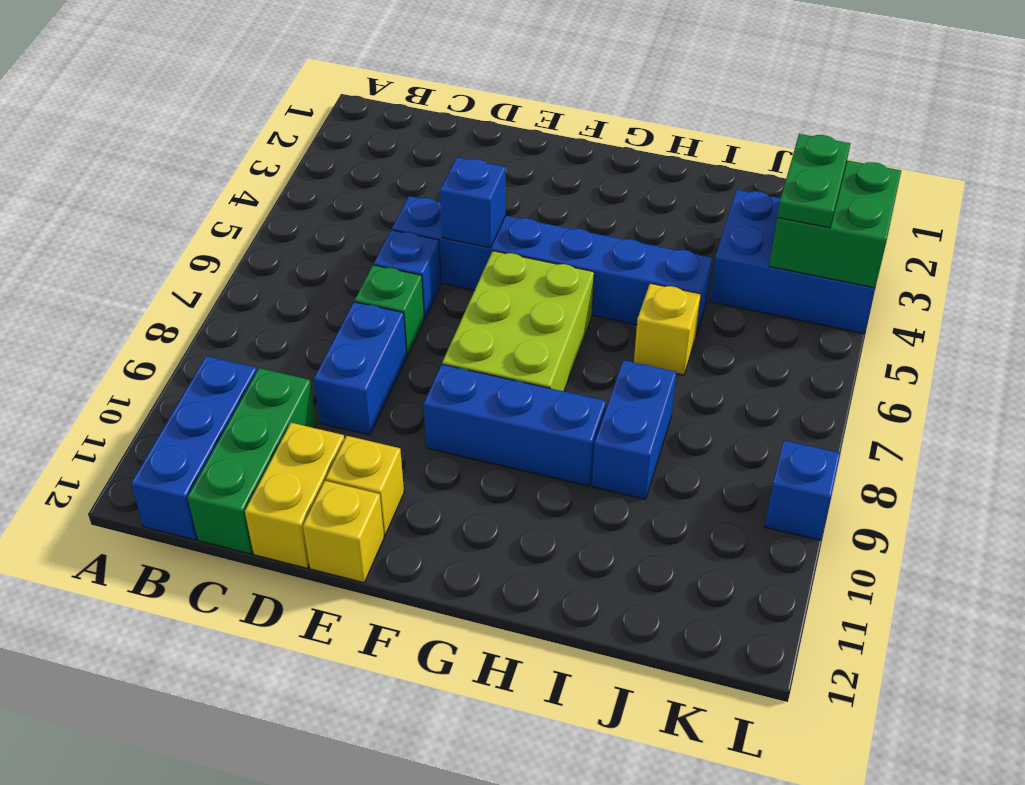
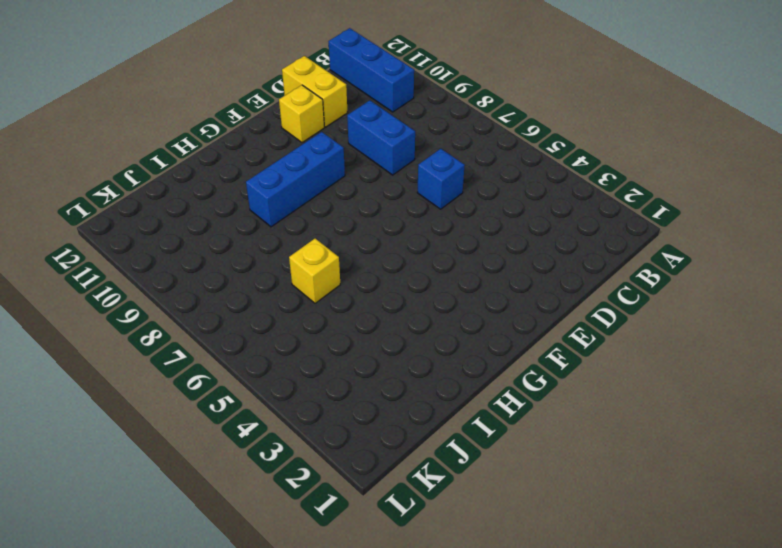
none -> green 1x3 brick [188,368,316,554]
none -> blue 1x6 brick [392,196,712,335]
none -> green 1x1 brick [355,265,424,356]

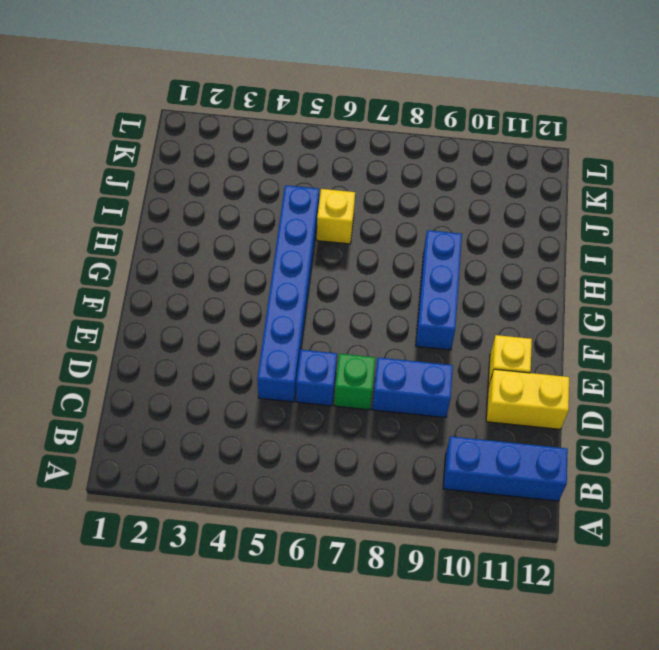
none -> green 1x3 brick [188,368,316,554]
none -> yellow 1x1 brick [303,481,384,583]
none -> lime 2x3 brick [442,251,594,391]

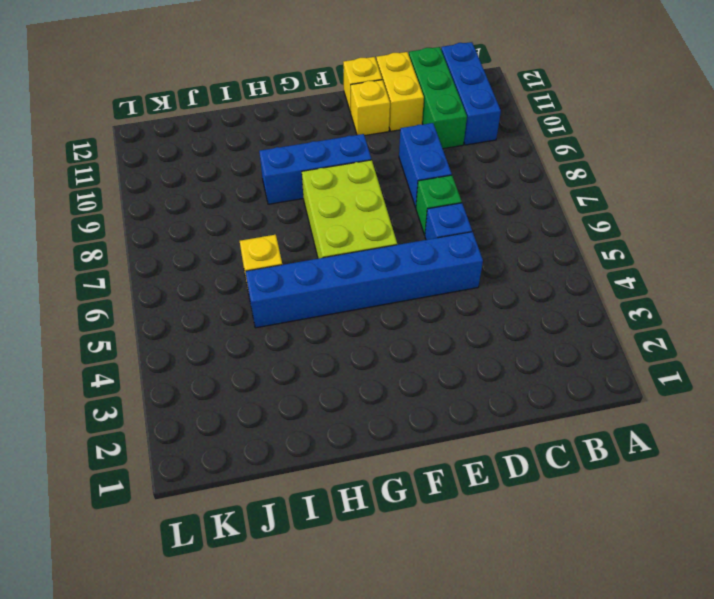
none -> blue 1x2 brick [592,360,676,499]
none -> blue 2x3 brick [710,190,875,334]
none -> blue 1x1 brick [765,441,841,540]

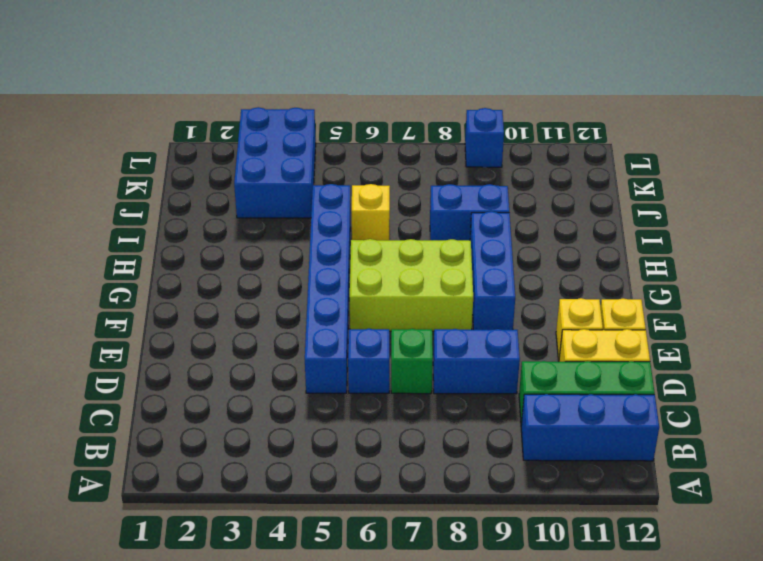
none -> blue 1x1 brick [440,157,506,248]
none -> green 2x2 brick [769,160,901,288]
none -> green 1x2 plate [777,134,850,228]

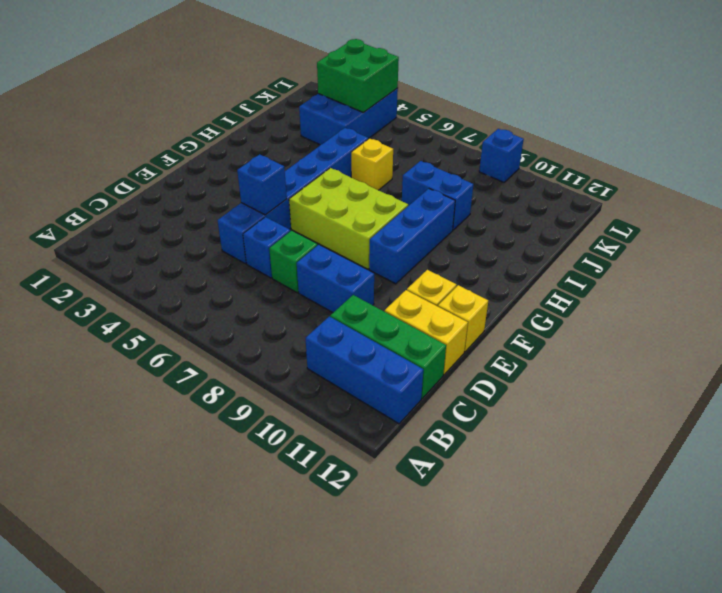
none -> green 1x2 plate [777,134,850,228]

